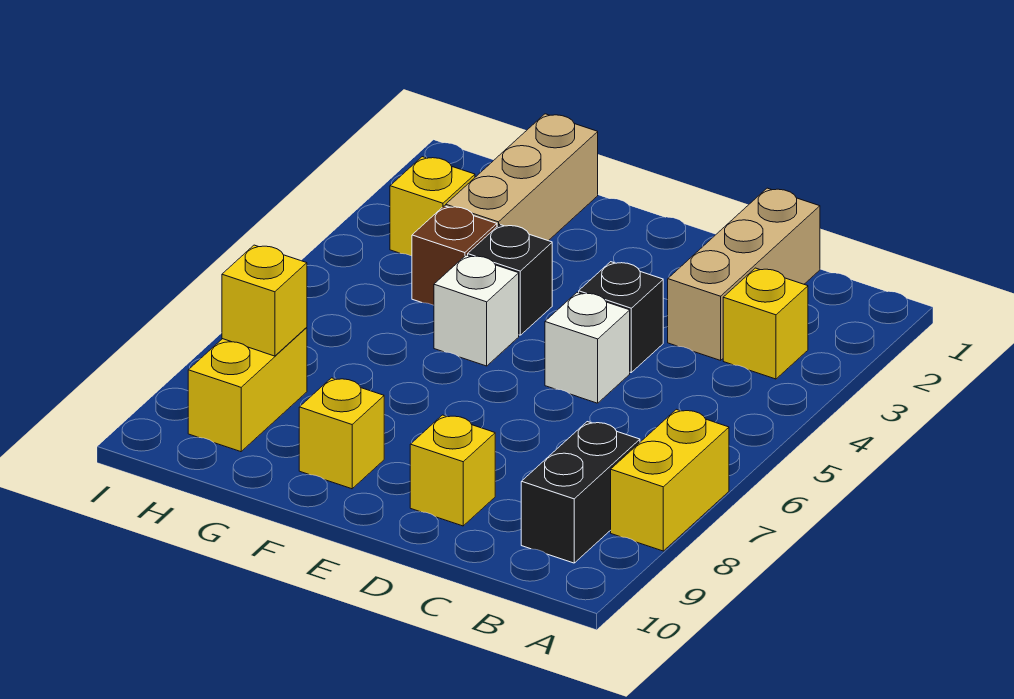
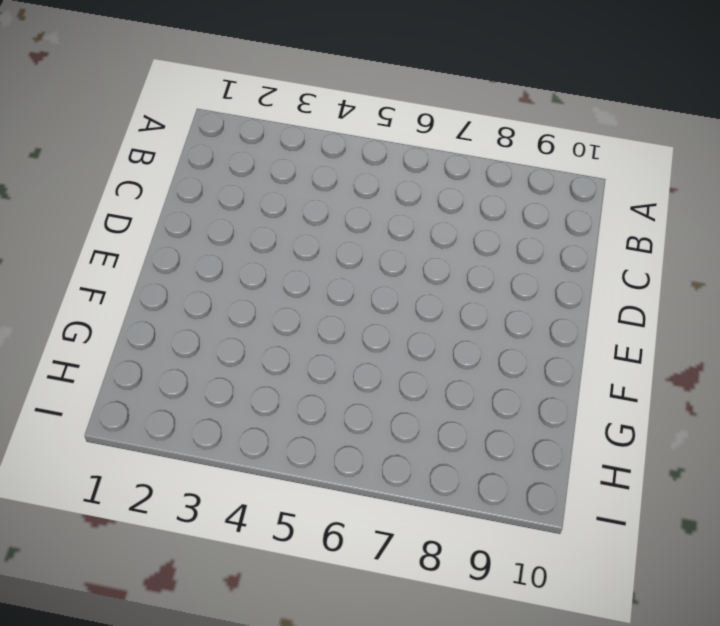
none -> yellow 1x2 brick [611,409,729,551]
none -> yellow 1x1 brick [723,268,808,379]
none -> black 1x2 brick [521,422,640,563]

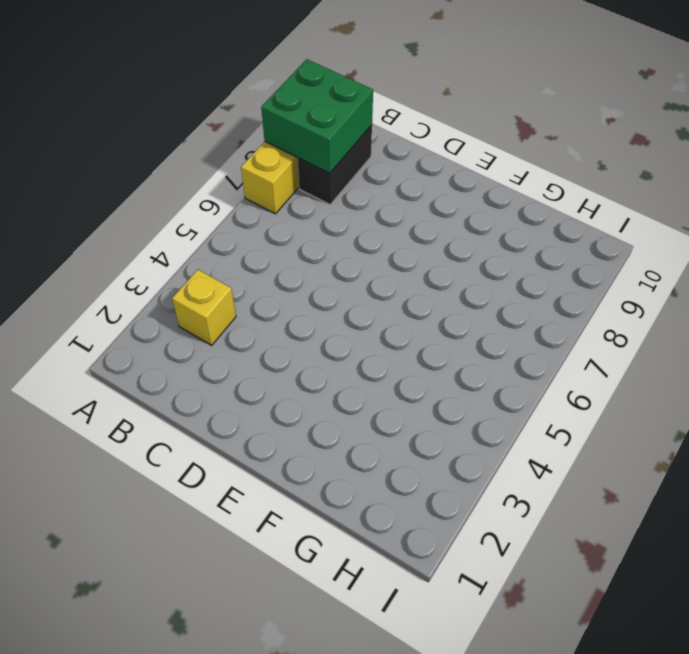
green 2x2 brick [261,59,373,173] -> none
none -> tan 1x3 brick [668,188,820,360]
none -> black 1x1 brick [579,262,663,372]
none -> white 1x1 brick [545,292,630,403]

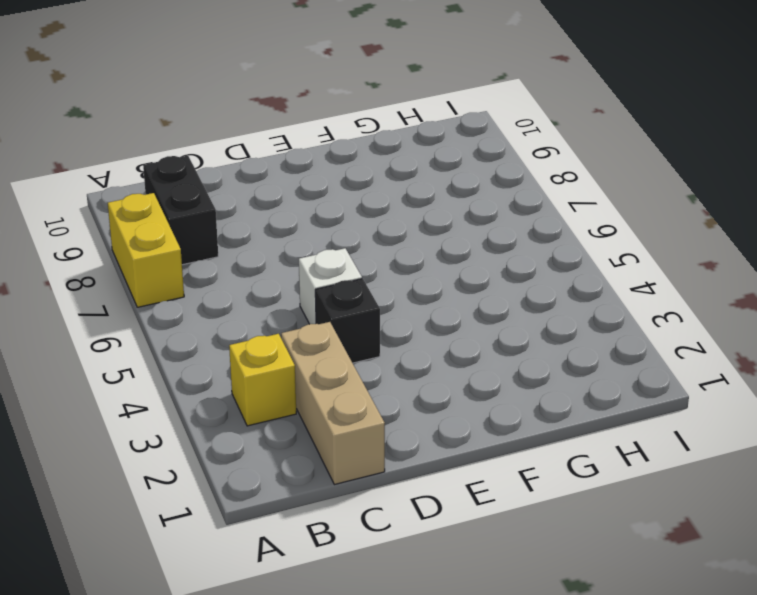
none -> yellow 1x1 brick [410,415,495,526]
none -> black 1x1 brick [468,224,552,335]
none -> white 1x1 brick [434,255,519,366]

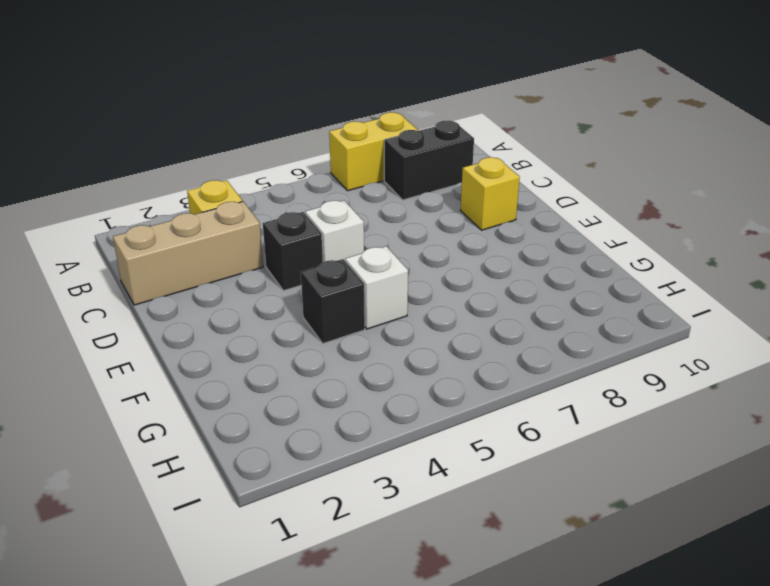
none -> yellow 1x1 brick [299,378,384,489]
none -> tan 1x3 brick [446,114,598,241]
none -> brown 1x1 brick [412,206,497,305]

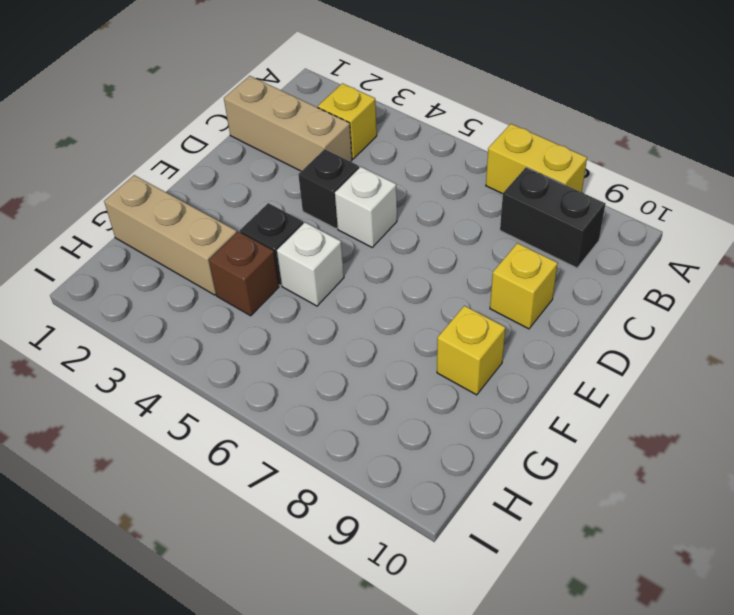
none -> yellow 1x1 brick [390,157,475,256]
none -> yellow 1x2 brick [188,328,307,452]
none -> yellow 1x1 brick [222,245,307,356]

